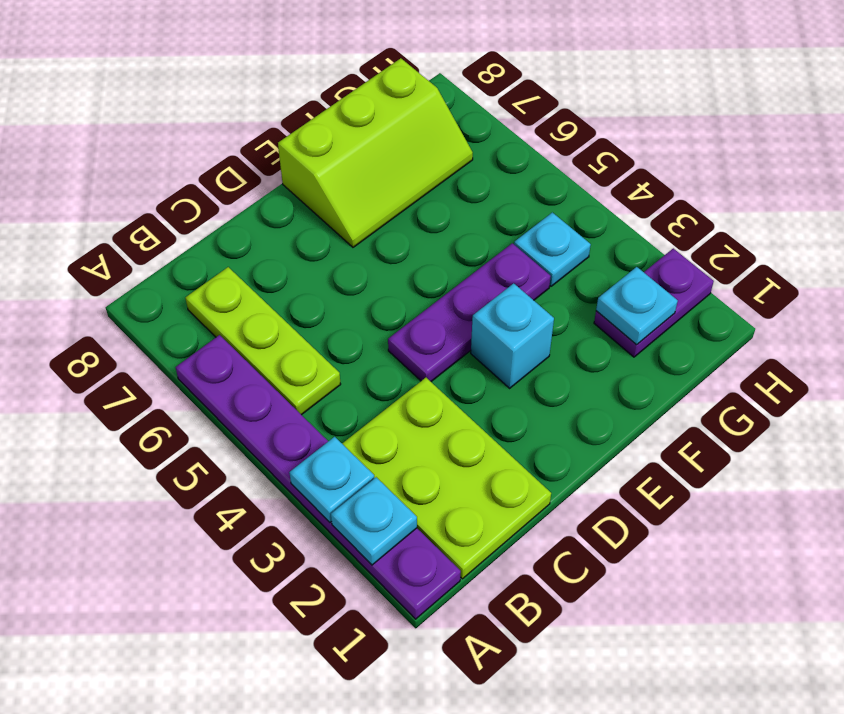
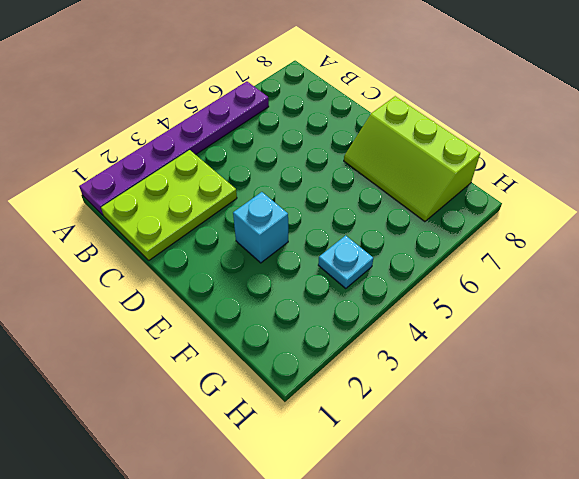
none -> lime 1x3 plate [185,267,341,415]
none -> purple 1x3 plate [388,243,551,382]

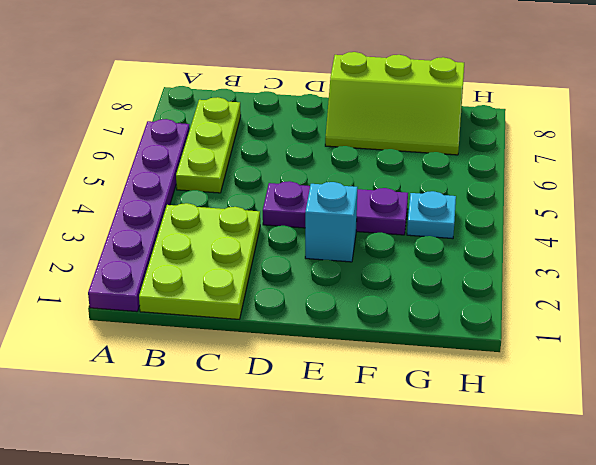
none -> purple 1x2 plate [594,248,714,357]
none -> cyan 1x1 plate [331,477,417,565]

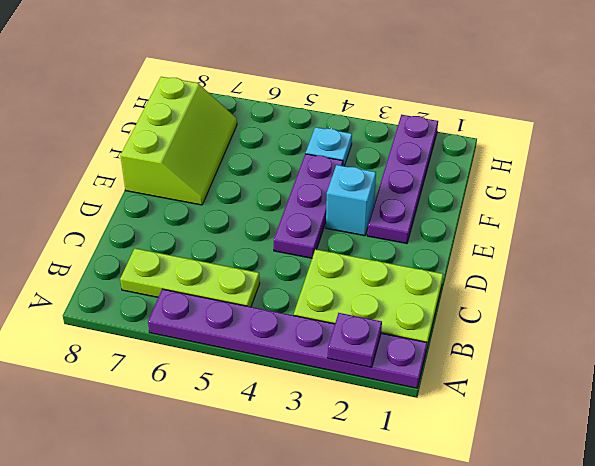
purple 1x1 plate [328,313,382,367] -> cyan 1x1 plate [331,477,417,565]
purple 1x4 plate [367,115,438,244] -> purple 1x2 plate [594,248,714,357]
none -> cyan 1x1 plate [289,437,374,522]
none -> cyan 1x1 plate [596,267,678,345]

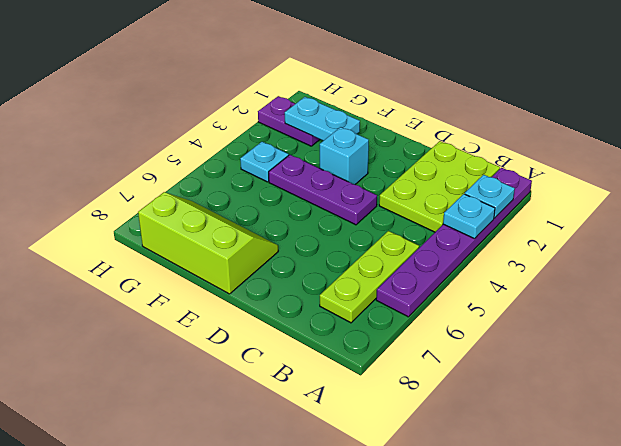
cyan 1x2 plate [285,97,360,141] -> cyan 1x1 plate [596,267,678,345]

